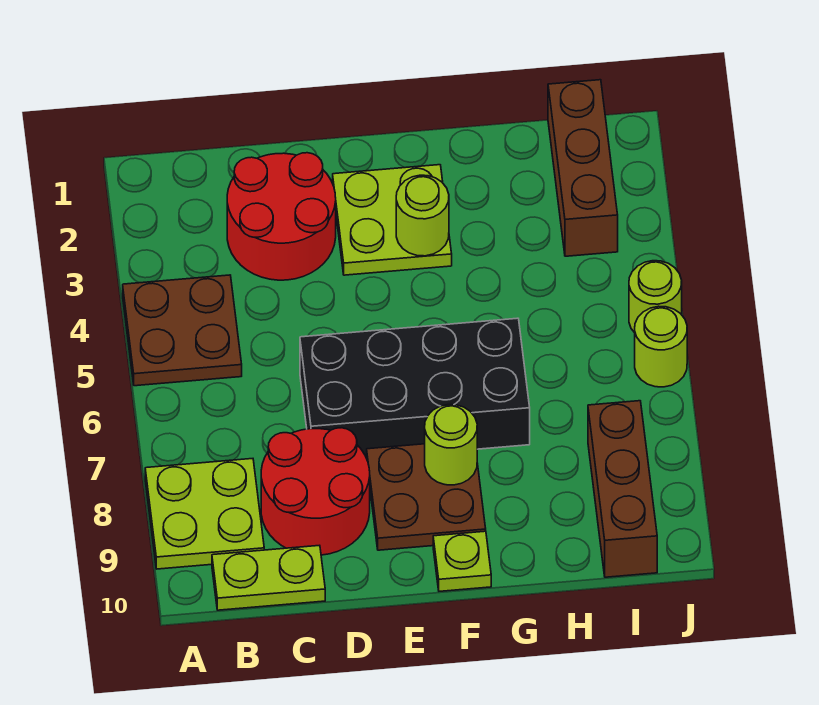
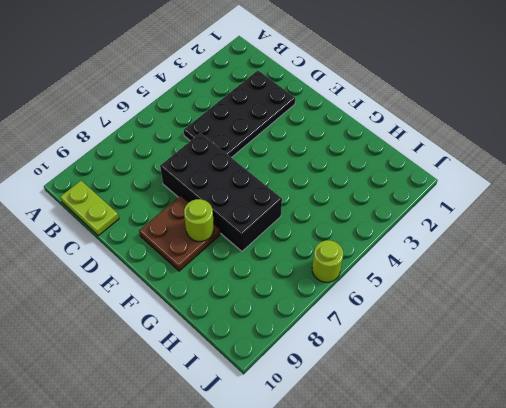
black 2x4 plate [184,70,295,158] -> red 2x2 round brick [227,153,336,280]
none -> brown 2x2 plate [123,275,242,386]
none -> lime 2x2 plate [145,459,264,569]
none -> red 2x2 round brick [261,428,370,555]

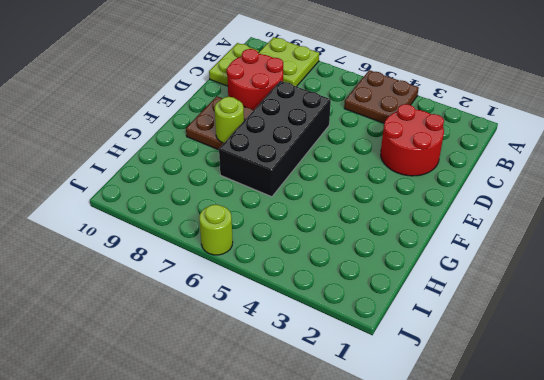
none -> lime 2x2 plate [333,165,452,275]
none -> lime 1x1 plate [433,531,491,591]
none -> brown 1x3 brick [548,80,618,256]

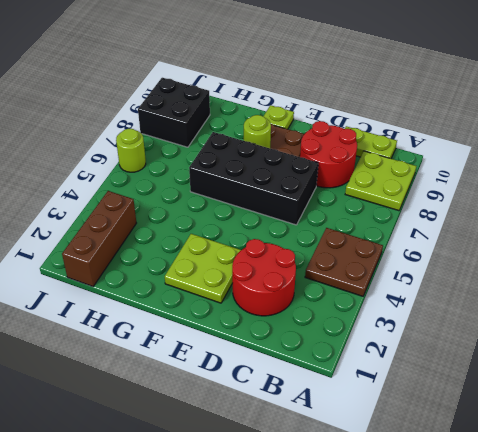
black 2x2 brick [138,78,210,147] -> brown 1x3 brick [588,401,657,577]
none -> lime 1x1 round brick [629,261,682,333]
none -> lime 1x1 round brick [396,175,449,256]

